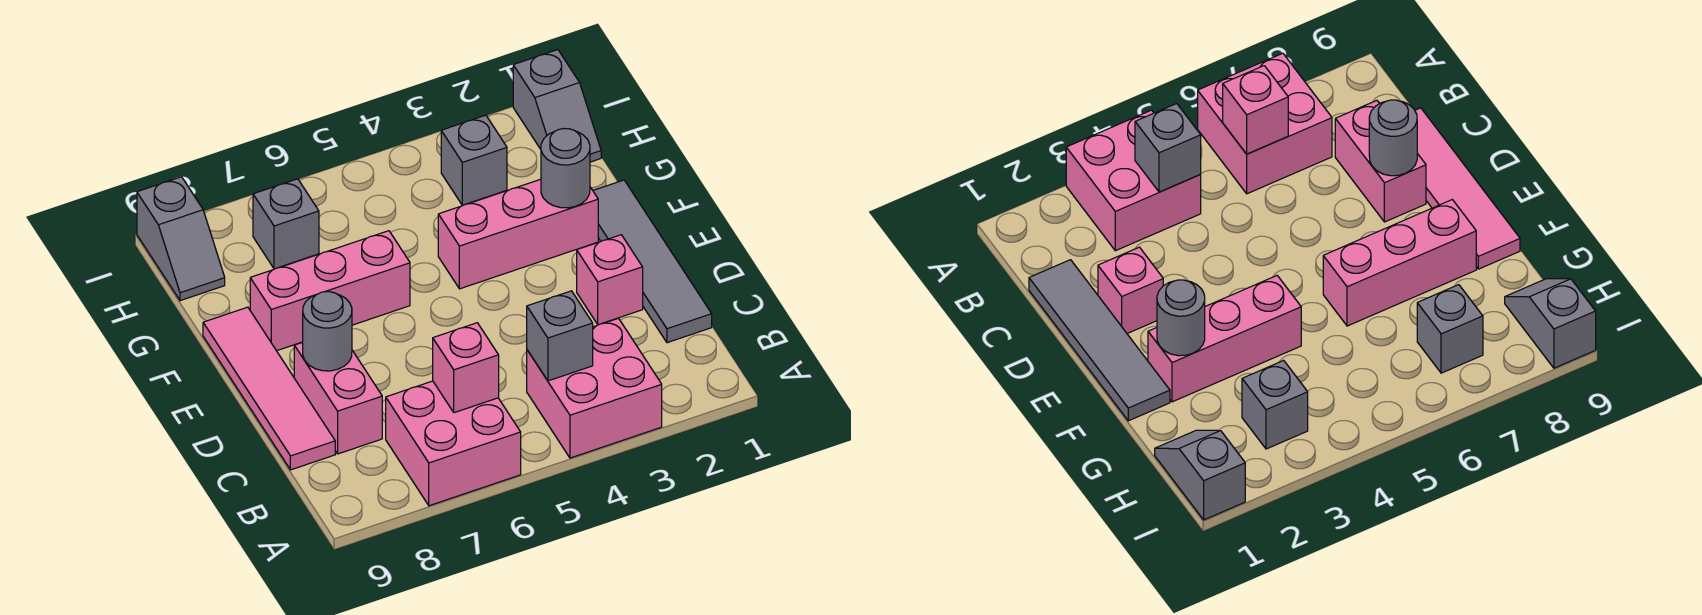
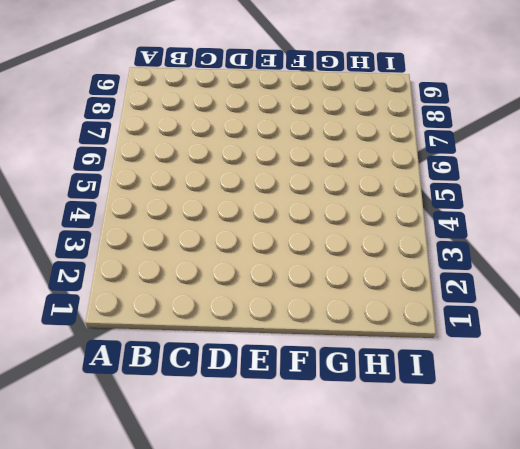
none -> pink 2x2 brick [527,318,662,458]
none -> pink 2x2 brick [386,381,521,506]
none -> grey 1x4 tile [593,180,712,343]

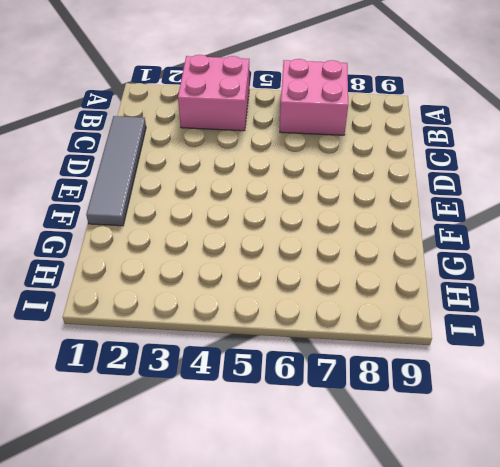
none -> pink 1x2 brick [294,342,382,454]
none -> pink 1x4 tile [203,307,335,470]
none -> pink 1x1 brick [577,235,643,325]

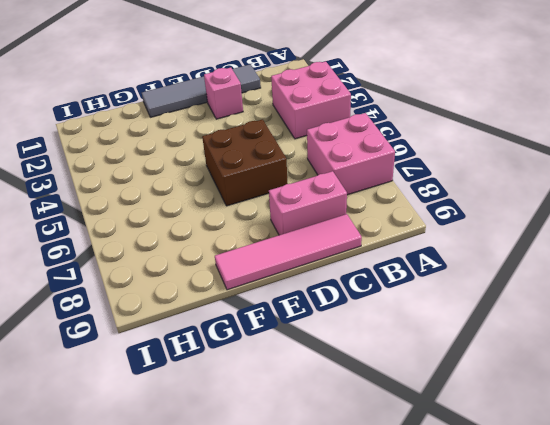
brown 2x2 brick [202,119,288,206] -> none
none -> pink 1x3 brick [438,179,598,289]
none -> pink 1x3 brick [250,231,410,351]
none -> grey 1x2 slope [513,50,601,162]

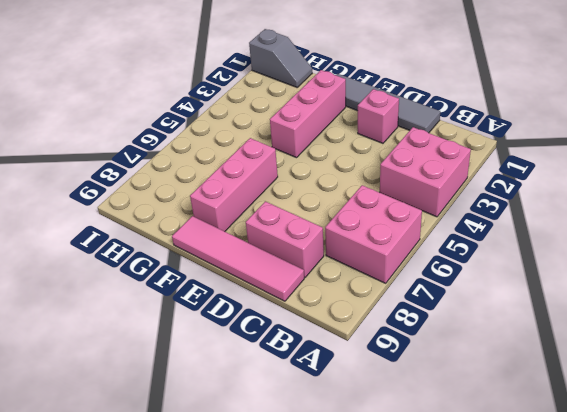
none -> grey 1x1 brick [441,115,507,205]
none -> grey 1x1 brick [253,179,319,269]
none -> grey 1x2 slope [137,177,225,301]

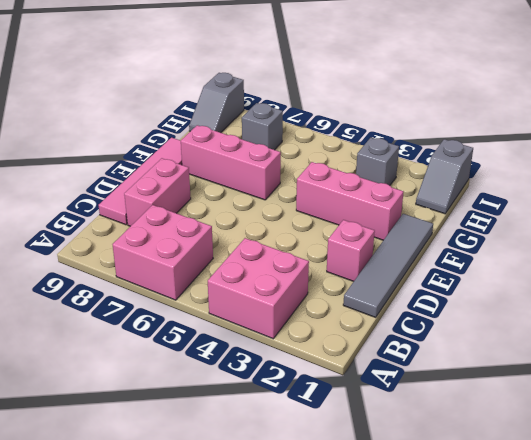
none -> grey 1x1 brick [527,291,593,381]
none -> pink 1x1 brick [433,323,499,413]
none -> grey 1x1 round brick [303,292,352,371]

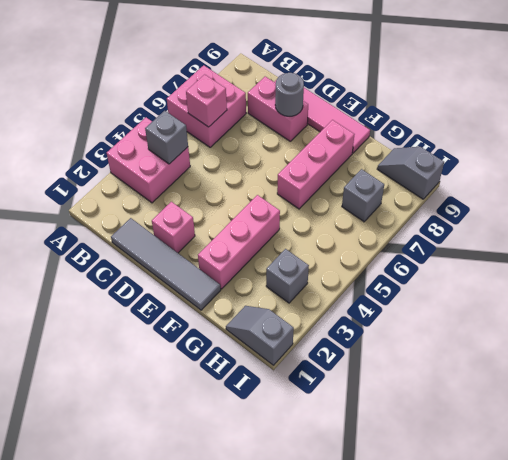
none -> grey 1x1 round brick [541,129,590,208]

